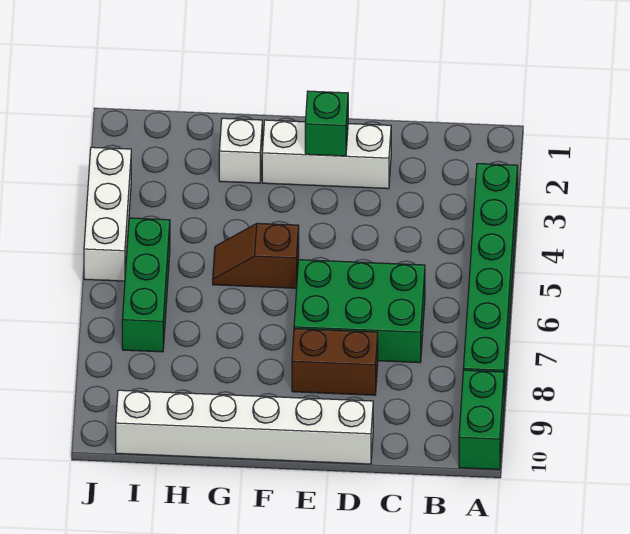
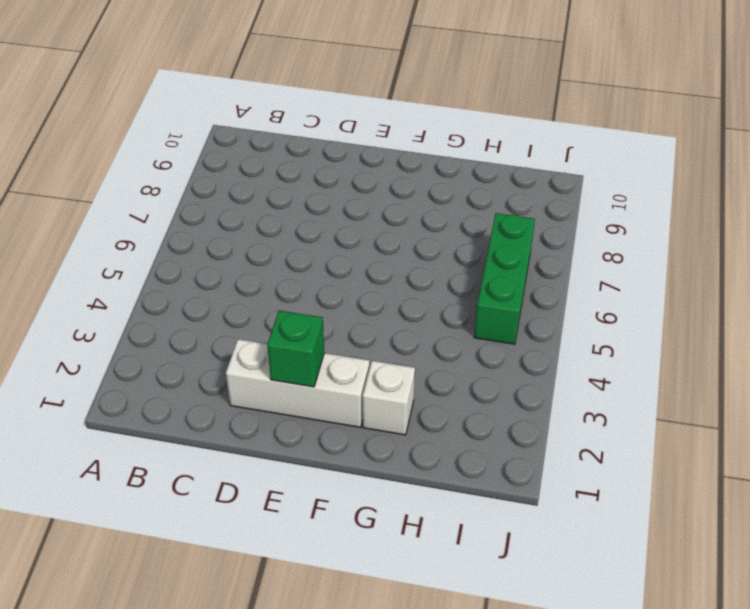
none -> green 1x6 brick [463,164,518,398]
none -> green 1x2 brick [459,370,504,470]

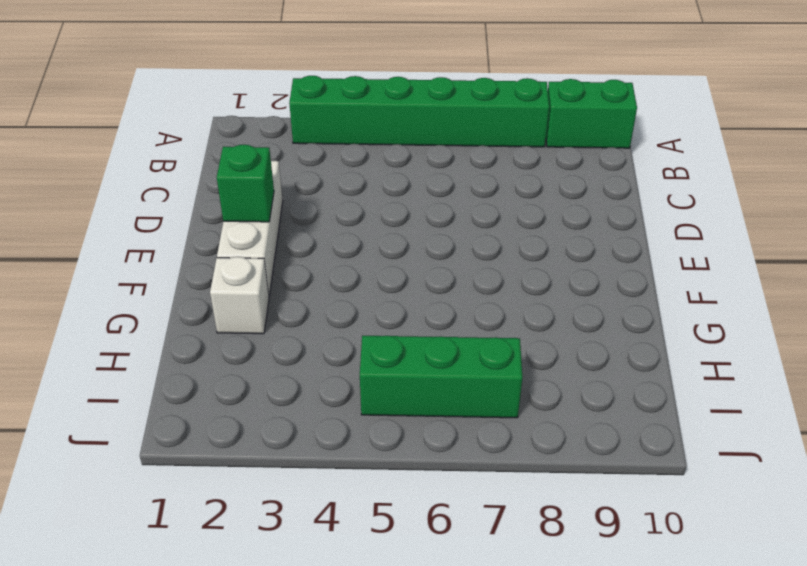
none -> green 2x3 brick [294,260,425,363]
none -> brown 1x2 brick [292,329,378,395]

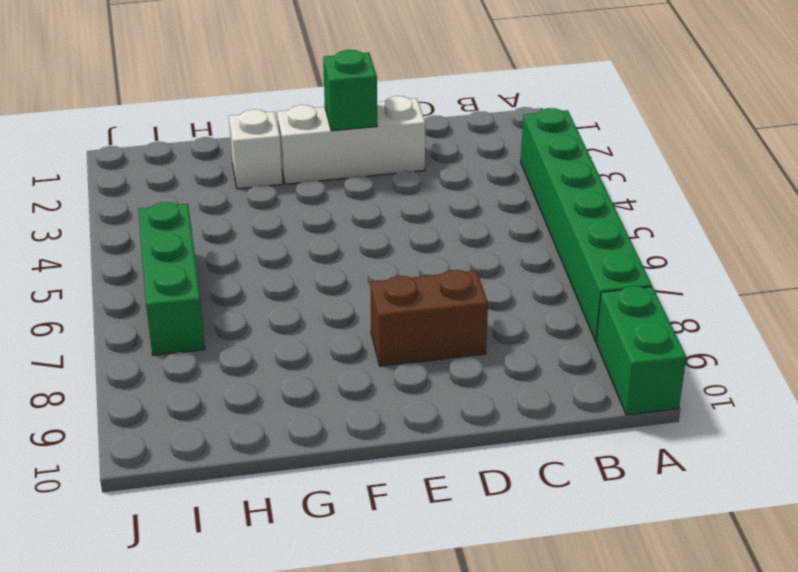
none -> green 2x3 brick [294,260,425,363]
none -> white 1x6 brick [116,390,373,464]

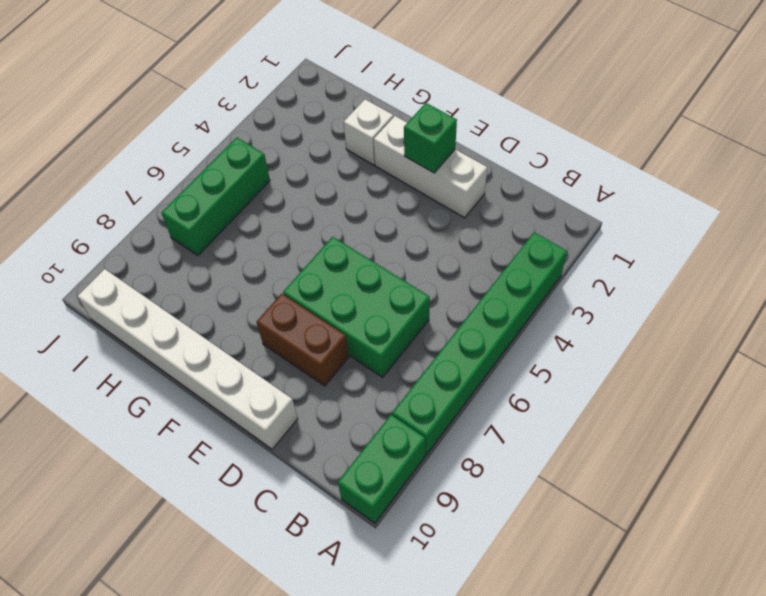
none -> brown 1x2 slope [213,223,299,288]
none -> white 1x3 brick [84,147,131,281]

